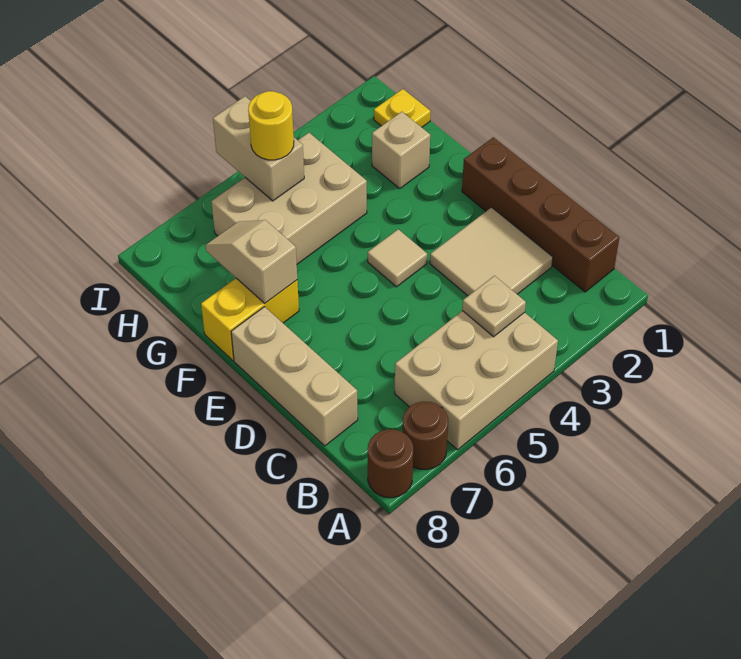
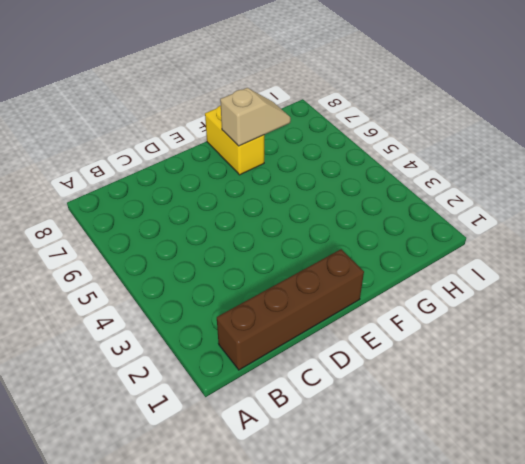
none -> tan 2x3 brick [395,311,558,450]
none -> brown 1x1 round brick [403,402,448,470]
none -> brown 1x1 round brick [368,429,414,498]

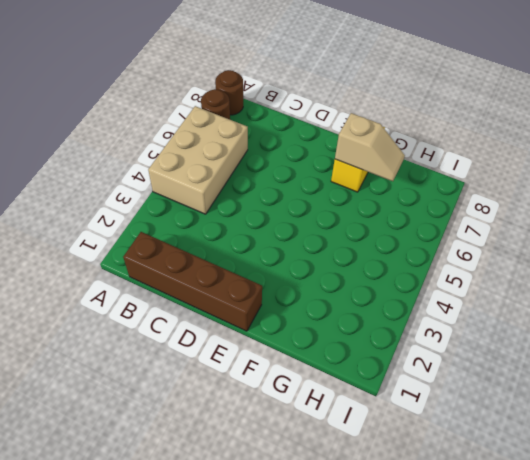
none -> tan 2x2 tile [430,207,553,296]
none -> tan 1x3 brick [231,307,358,446]
none -> tan 1x1 tile [368,229,427,287]

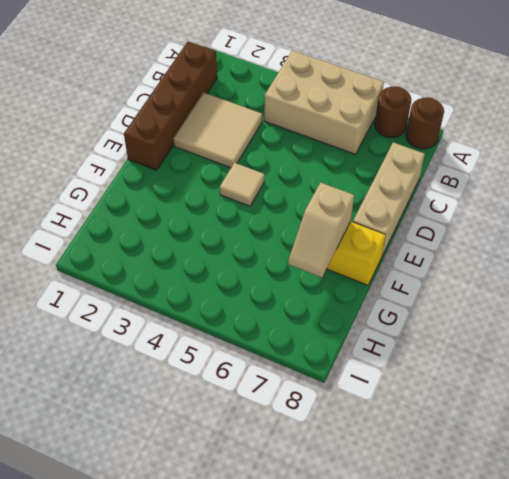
none -> tan 1x1 brick [372,112,430,188]
none -> tan 2x3 brick [211,133,367,264]
none -> yellow 1x1 plate [374,89,430,127]

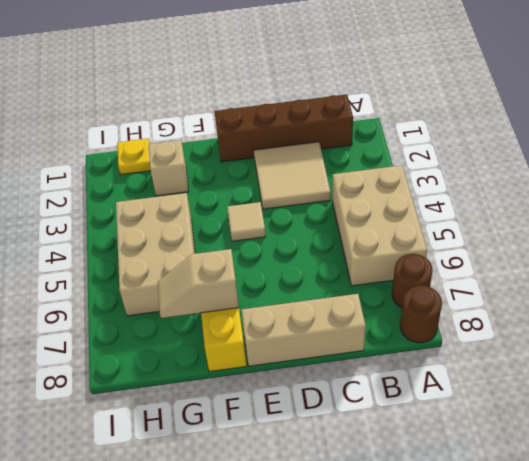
none -> tan 1x1 plate [462,276,526,337]
none -> tan 1x2 brick [213,96,304,201]
none -> yellow 1x1 round brick [248,91,294,160]

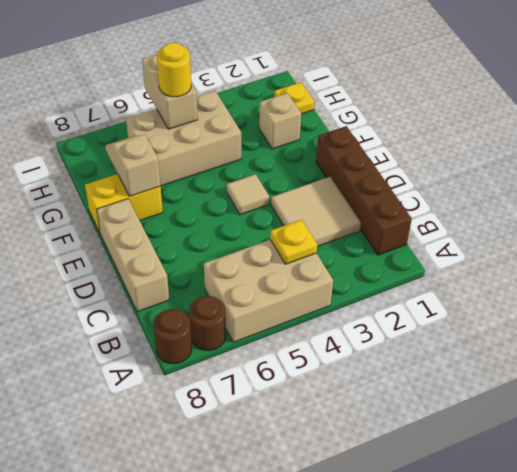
yellow 1x1 plate [270,220,317,264] -> tan 1x1 plate [462,276,526,337]

